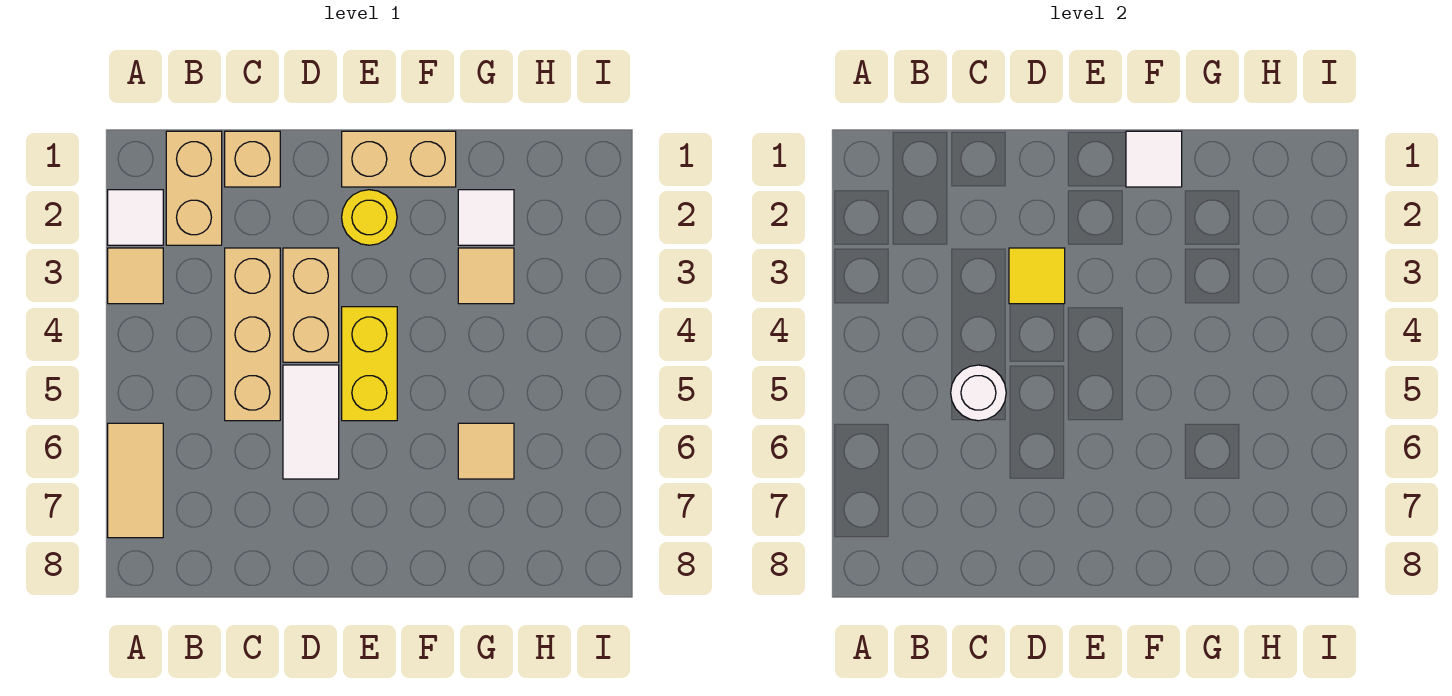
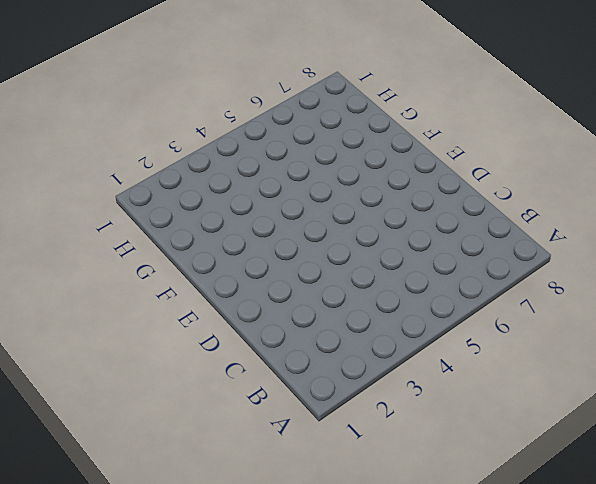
none -> white 1x1 tile [108,190,163,245]
none -> tan 1x1 tile [108,248,163,304]
none -> tan 1x2 tile [108,423,163,538]

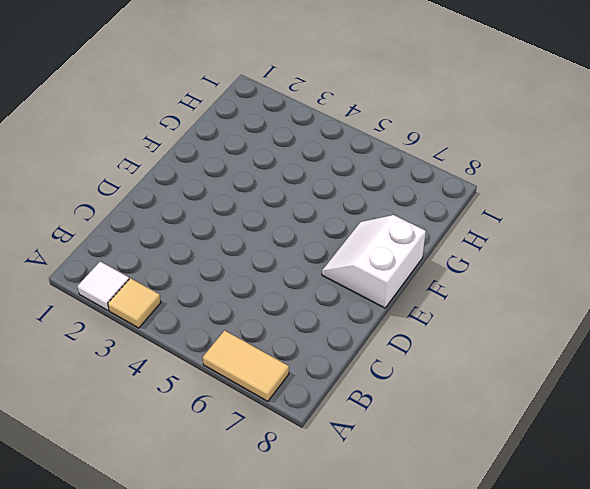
white 2x2 slope [322,215,426,308] -> none
none -> tan 1x2 brick [166,131,222,245]
none -> tan 1x1 brick [225,131,280,187]
none -> tan 1x3 brick [225,248,280,421]

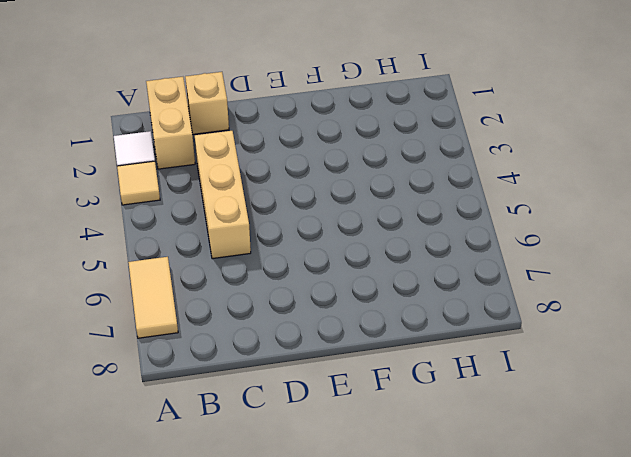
none -> tan 1x2 brick [283,248,339,362]
none -> white 1x2 tile [283,365,339,479]
none -> tan 1x2 brick [342,131,456,187]

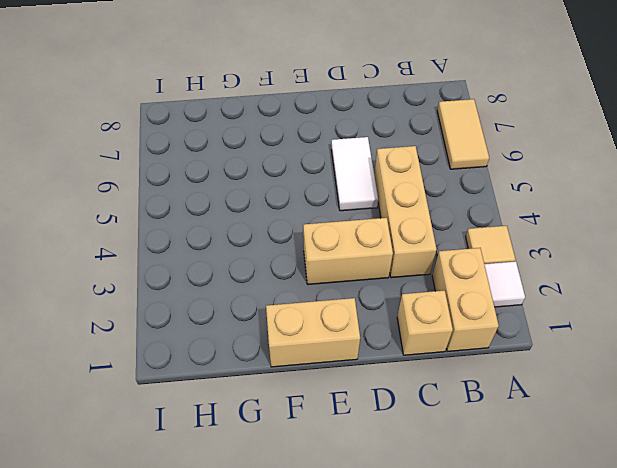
tan 1x2 brick [303,218,393,284] -> tan 1x2 brick turned to [283,248,339,362]
none -> yellow 1x1 round brick [342,190,397,245]
none -> yellow 1x2 brick [342,307,397,421]
none -> white 1x1 tile [458,190,514,245]

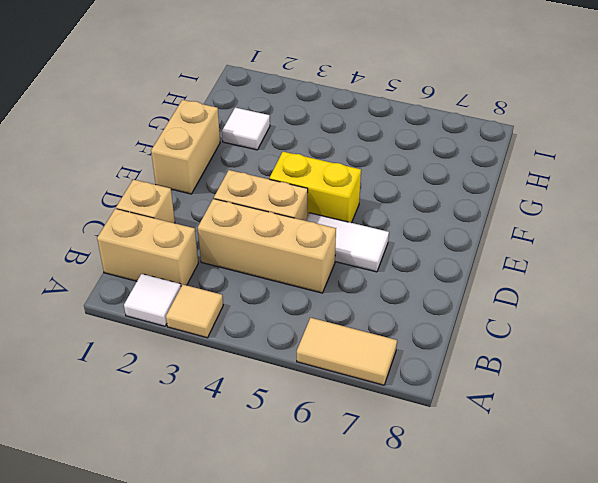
none -> yellow 1x1 round brick [342,190,397,245]
none -> tan 1x1 tile [458,248,514,304]
none -> tan 1x1 tile [458,423,514,479]

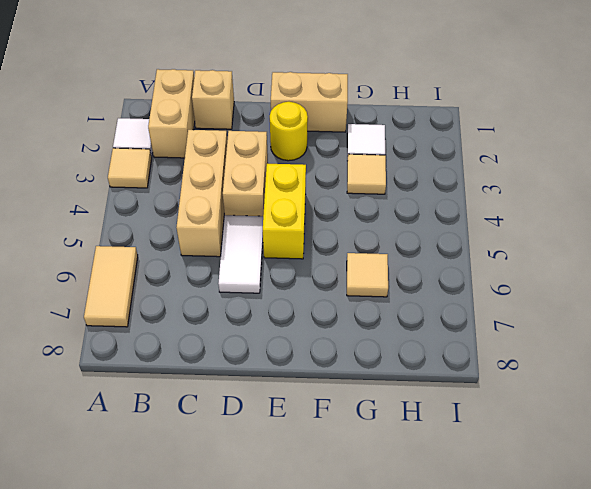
none -> white 1x1 round brick [951,365,1006,421]
none -> yellow 1x1 tile [1009,248,1065,304]
none -> white 1x1 tile [1126,131,1182,187]

